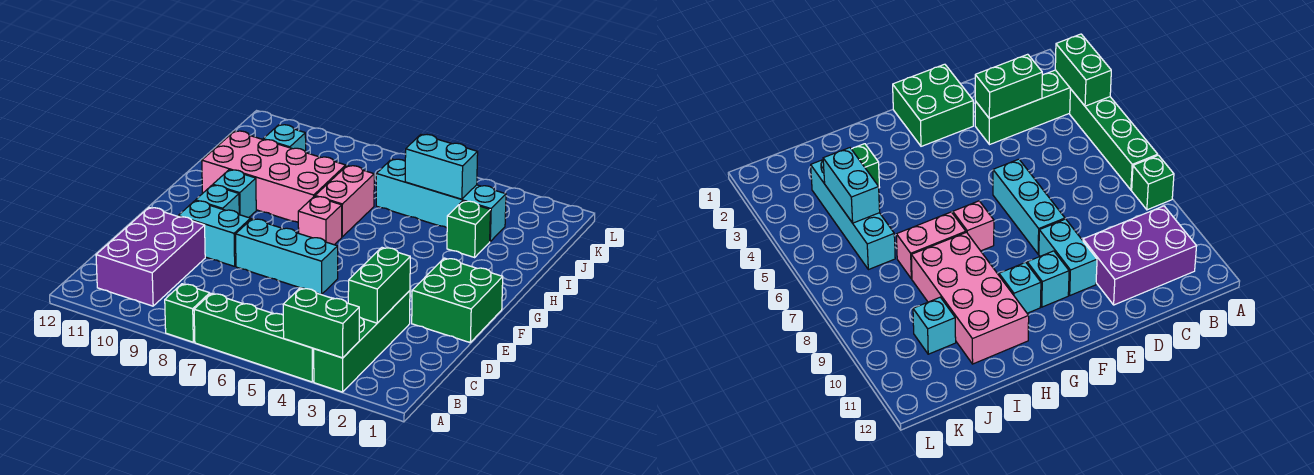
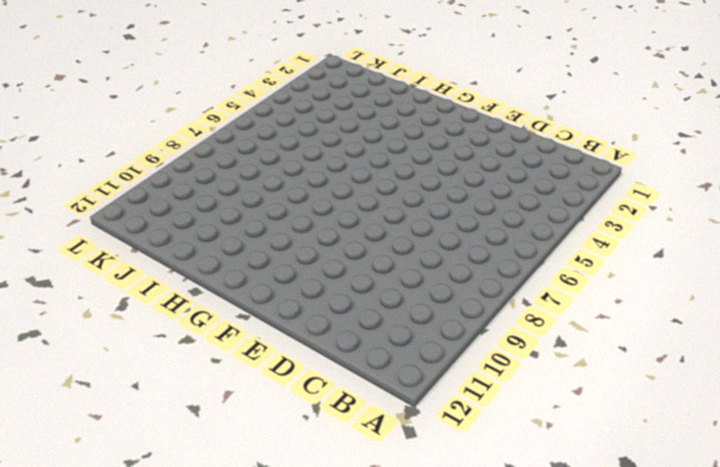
none -> green 1x4 brick [314,291,410,392]
none -> green 1x4 brick [194,293,314,382]
none -> green 1x1 brick [165,284,210,342]

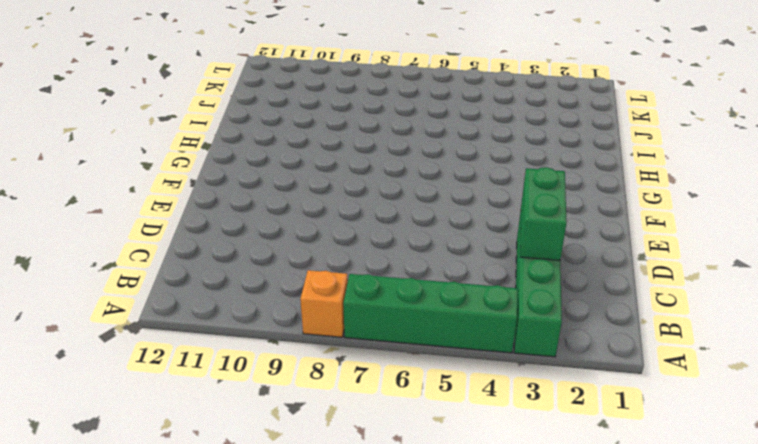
orange 1x1 brick [300,270,348,337] -> green 1x1 brick [165,284,210,342]
none -> purple 2x3 brick [96,207,205,306]
none -> green 2x2 brick [412,258,503,342]
none -> cyan 1x3 brick [236,219,338,295]

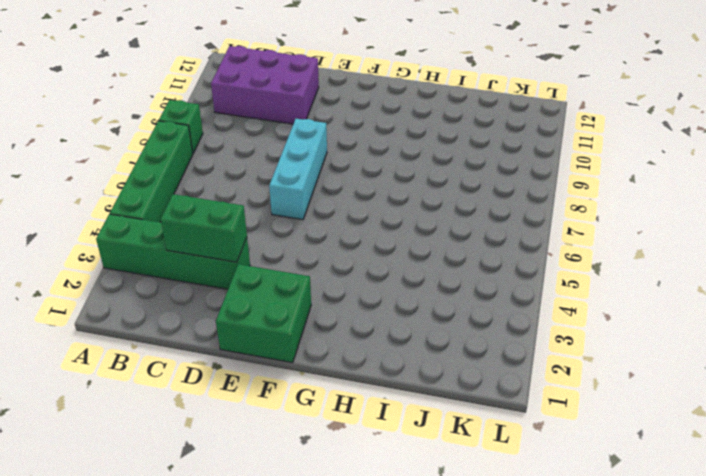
none -> cyan 1x2 brick [178,201,251,266]
none -> cyan 1x1 brick [196,185,239,215]
none -> pink 1x1 brick [298,196,342,245]

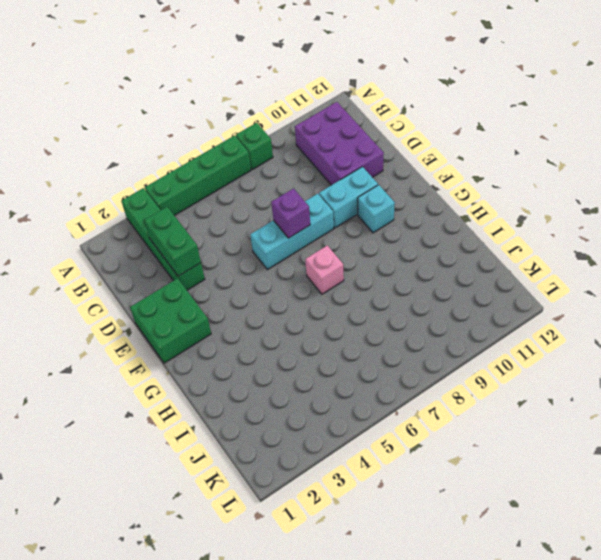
purple 1x1 brick [271,189,310,238] -> none
none -> cyan 1x1 brick [213,170,256,218]
none -> pink 1x2 brick [315,166,374,237]
none -> pink 2x4 brick [202,131,346,222]

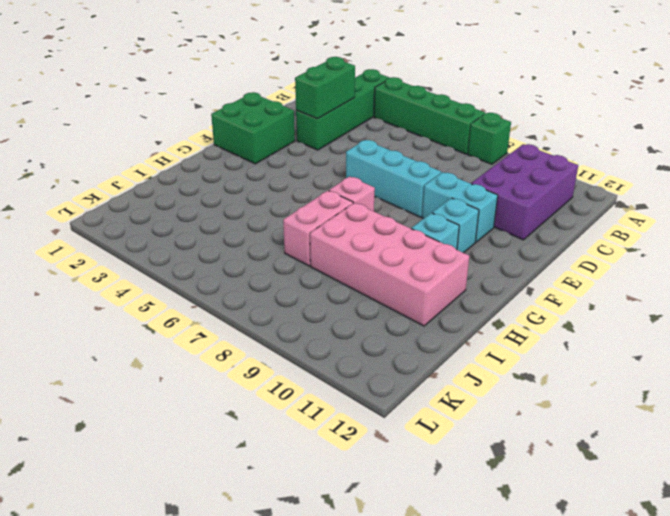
none -> green 1x1 brick [447,201,490,257]
none -> cyan 1x4 brick [376,159,506,241]
none -> cyan 1x1 brick [263,125,306,152]

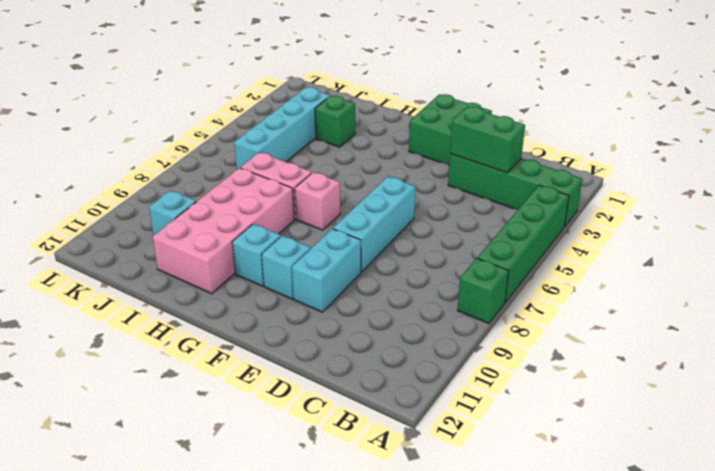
none -> purple 2x3 brick [96,207,205,306]
none -> green 1x2 brick [283,288,359,358]
none -> cyan 1x2 brick [405,134,478,199]

